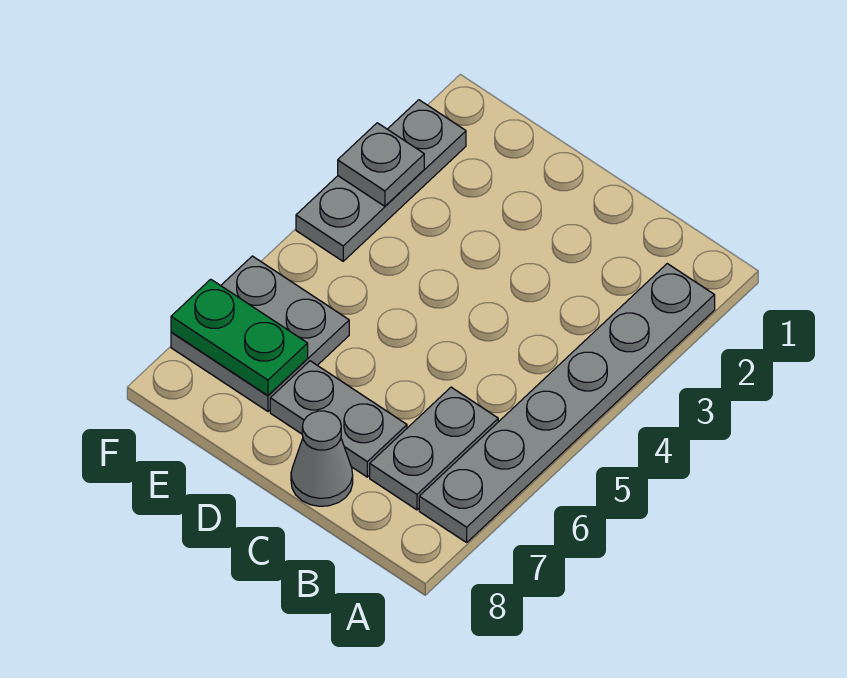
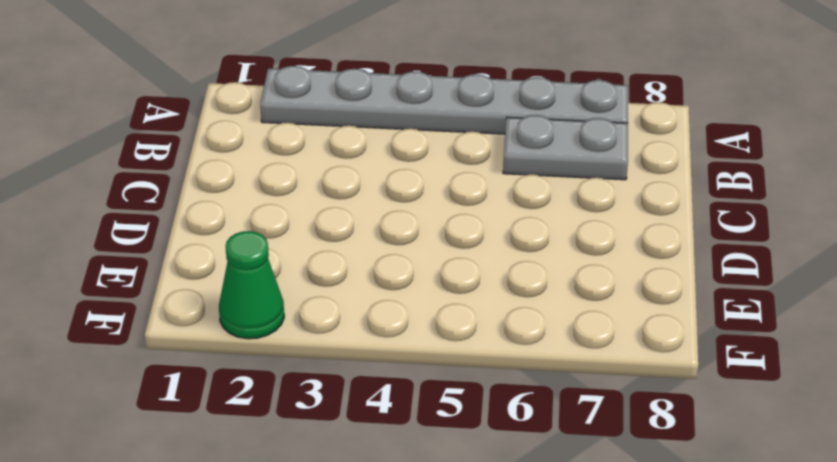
green 1x1 cone [219,231,284,339] -> grey 1x3 plate [296,100,466,261]
none -> grey 1x2 plate [270,361,407,477]
none -> grey 1x1 cone [291,411,353,506]

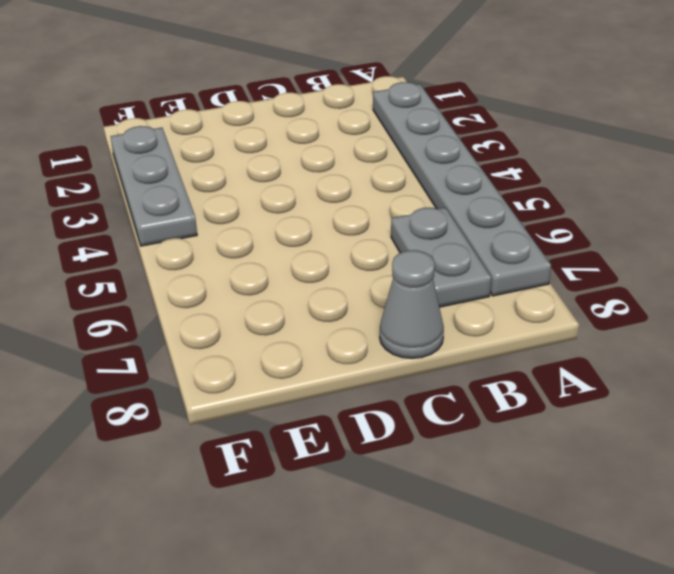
none -> grey 1x2 plate [270,361,407,477]
none -> grey 2x2 plate [171,256,349,411]

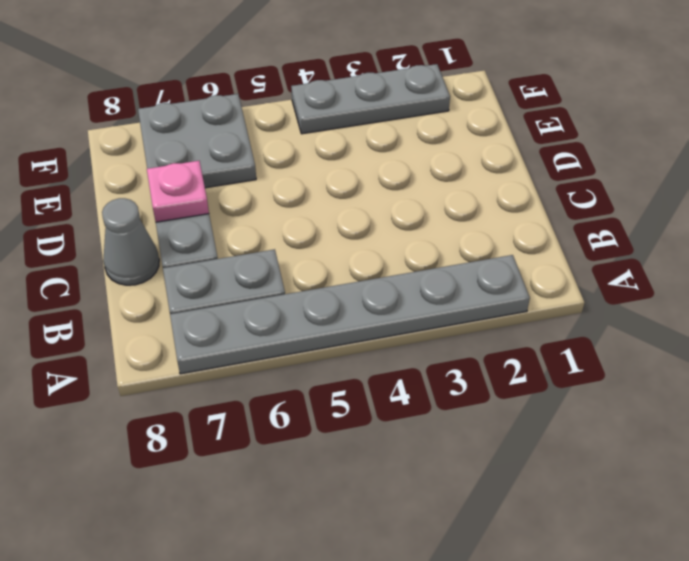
pink 1x1 plate [147,161,209,222] -> none
none -> green 1x2 plate [171,279,308,395]
none -> grey 1x1 plate [338,123,424,206]

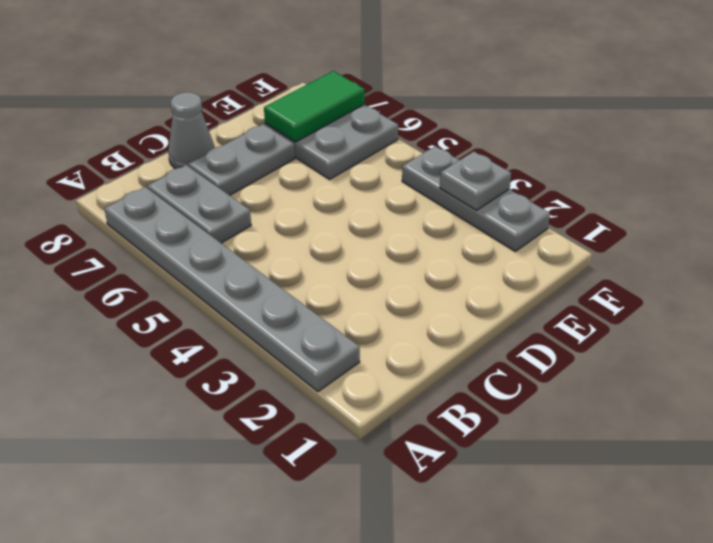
green 1x2 tile [264,71,365,142] -> green 1x2 plate [171,279,308,395]

